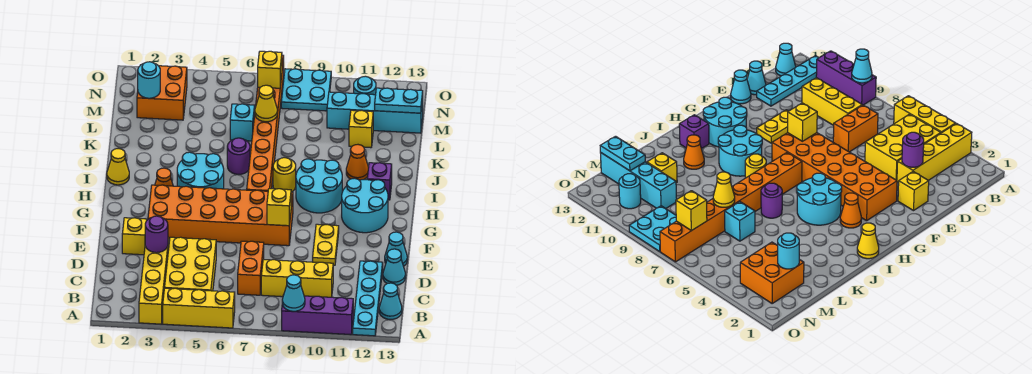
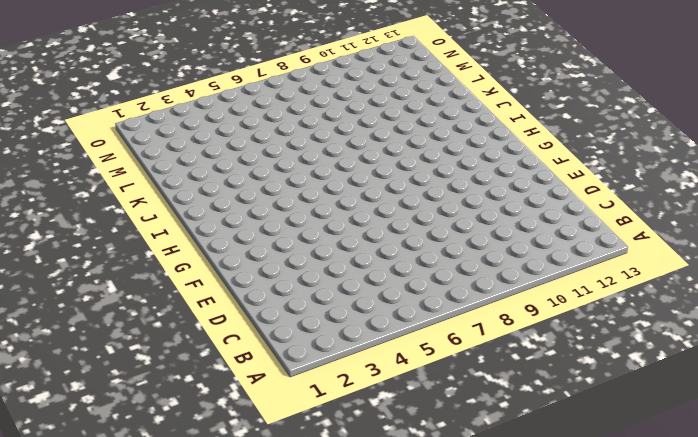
none -> yellow 1x4 brick [139,238,169,324]
none -> yellow 1x3 brick [163,288,235,328]
none -> purple 1x3 brick [282,296,353,335]
none -> cyan 1x4 plate [353,261,383,336]

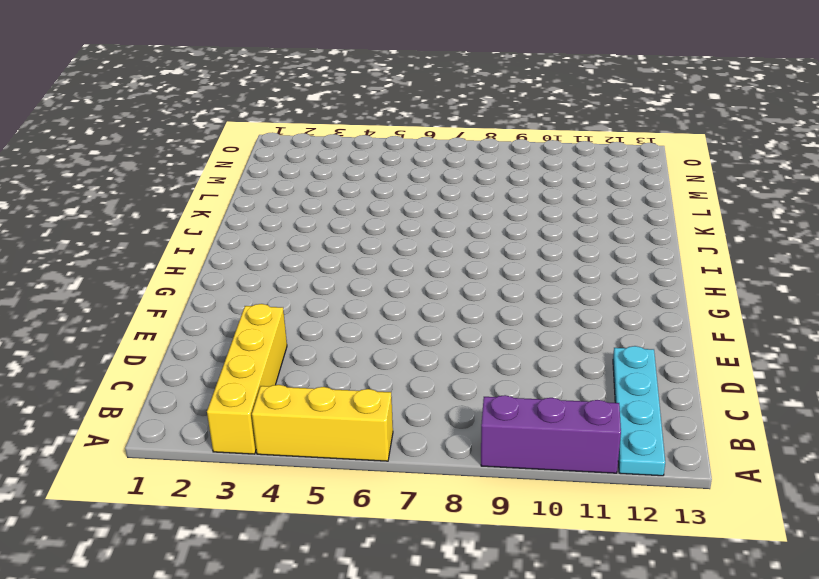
none -> yellow 2x3 brick [165,237,216,291]
none -> cyan 1x1 cone [379,283,402,320]
none -> orange 1x2 brick [238,241,264,295]
none -> yellow 1x3 brick [261,259,333,297]

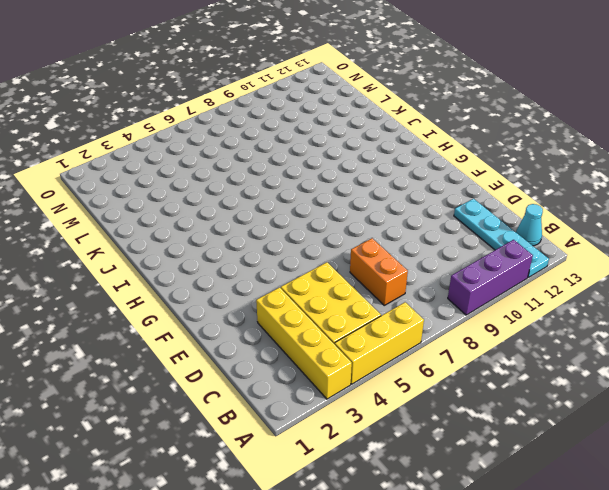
none -> yellow 1x3 brick [261,259,333,297]
none -> cyan 1x1 cone [383,249,406,285]
none -> yellow 1x1 brick [122,218,147,255]
none -> yellow 1x2 plate [313,224,339,265]

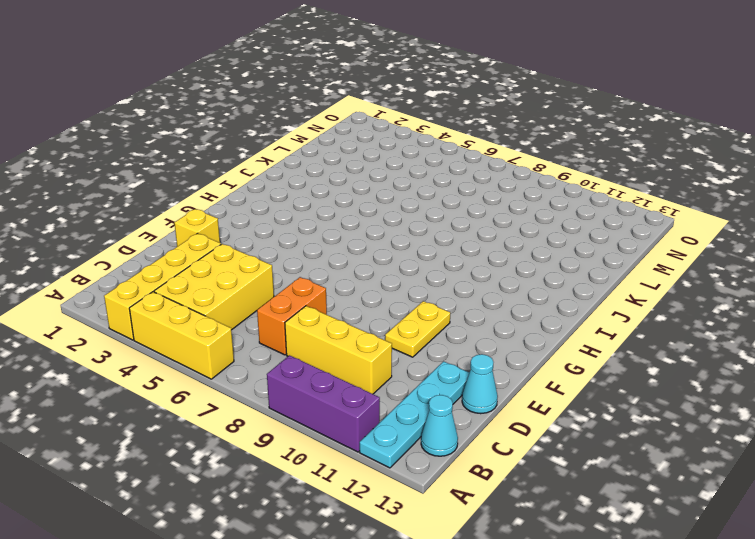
none -> cyan 1x1 cone [385,232,407,266]
none -> orange 2x6 brick [148,185,293,246]
none -> cyan 2x2 round brick [342,178,388,233]
none -> orange 1x1 cone [155,168,173,186]

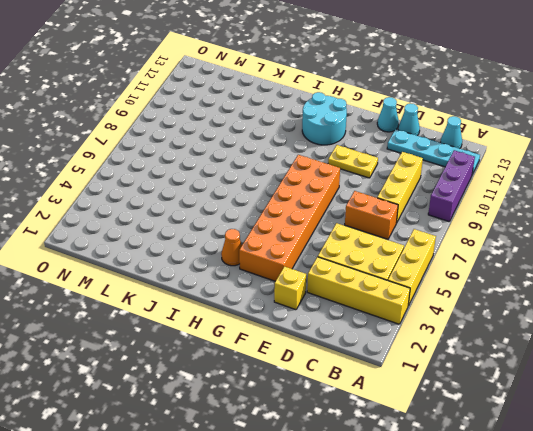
none -> cyan 2x2 round brick [177,152,224,189]
none -> orange 1x8 brick [247,55,284,191]
none -> cyan 2x2 round brick [296,159,342,213]
none -> yellow 1x1 cone [107,149,129,185]

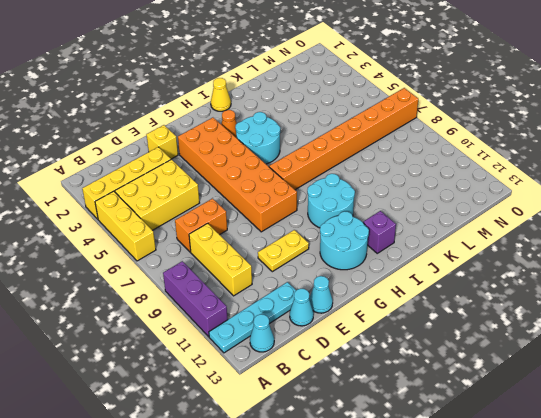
none -> yellow 1x1 round brick [273,158,296,192]
none -> purple 1x1 round brick [227,138,250,174]
none -> orange 1x1 cone [346,145,369,180]
none -> cyan 1x1 brick [230,104,255,141]

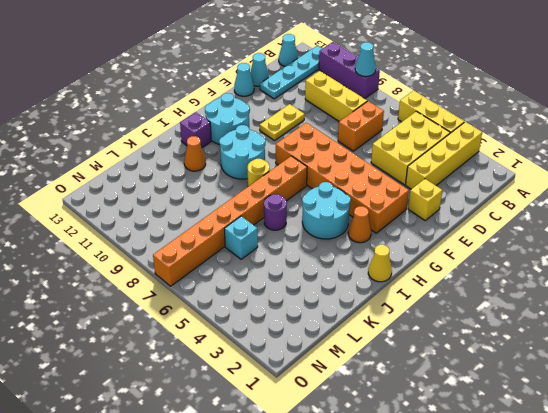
none -> yellow 1x1 brick [349,110,373,148]
none -> orange 2x2 brick [137,66,187,120]
none -> cyan 1x4 brick [327,92,423,133]
none -> cyan 2x2 plate [281,69,331,111]

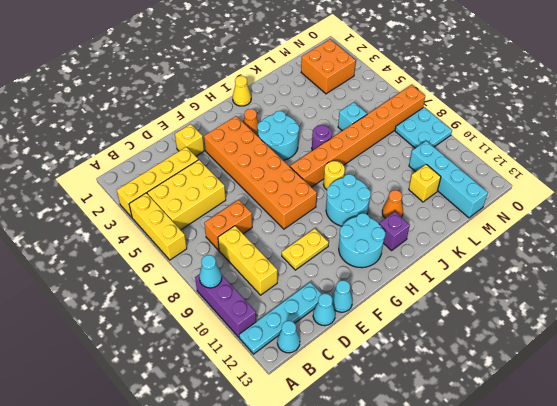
none -> cyan 1x1 round brick [354,76,376,95]
none -> purple 1x1 round brick [145,216,168,253]
none -> yellow 1x1 brick [267,189,291,226]
none -> yellow 1x1 cone [255,85,277,122]

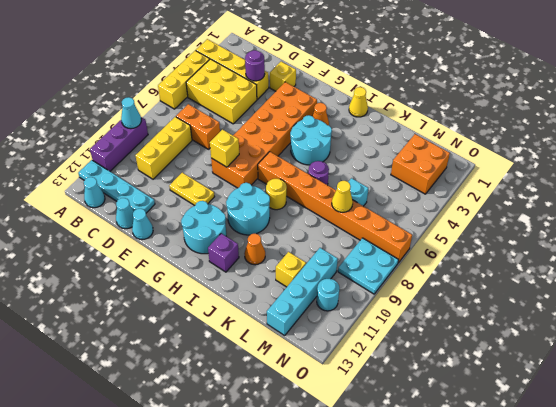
none -> cyan 1x1 round brick [138,62,160,98]
none -> cyan 1x2 plate [375,88,423,113]
none -> yellow 1x1 brick [258,51,282,88]

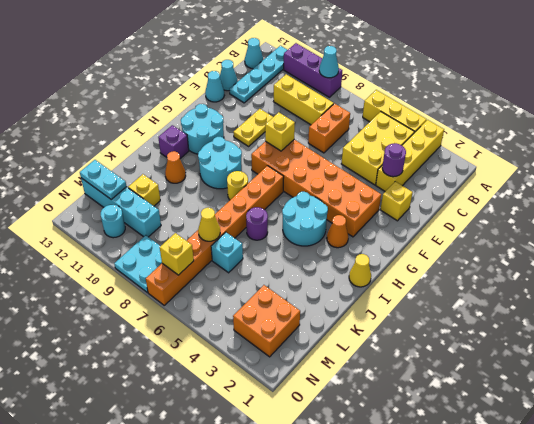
none -> cyan 1x1 round brick [138,62,160,98]

